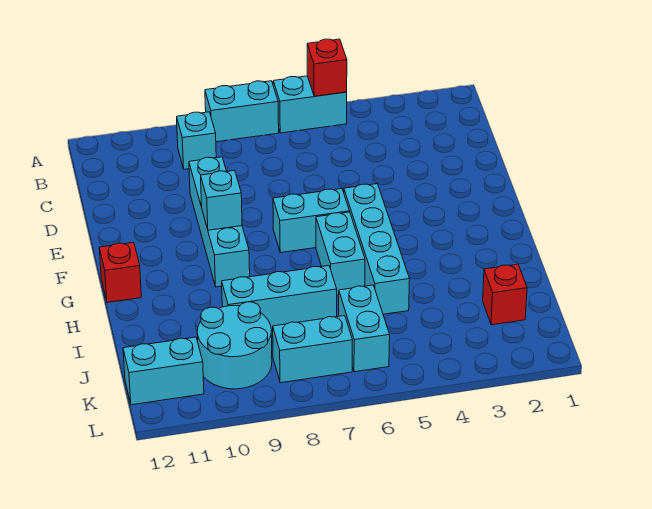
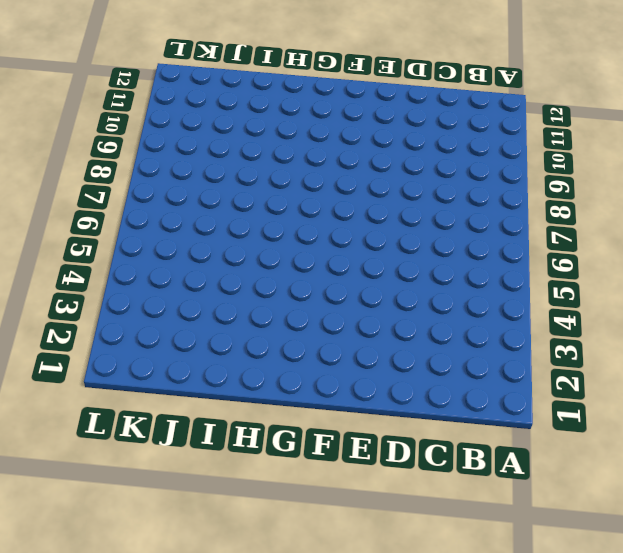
none -> cyan 1x2 brick [273,76,347,133]
none -> cyan 1x2 brick [205,81,279,142]
none -> cyan 1x1 brick [177,112,216,169]

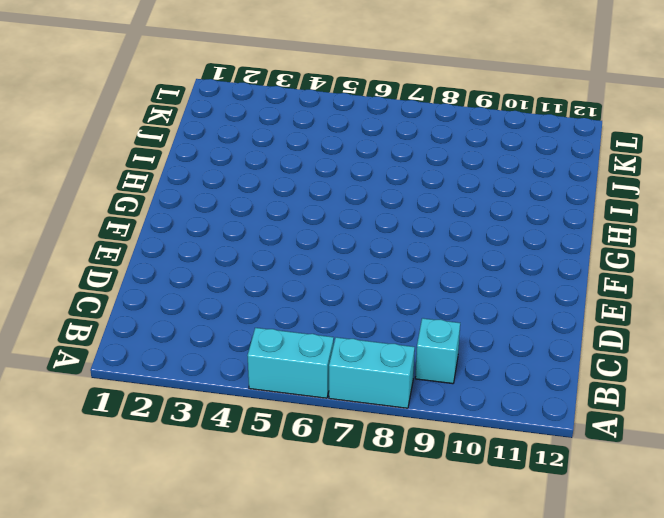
none -> cyan 1x4 brick [189,157,250,287]
none -> cyan 1x4 brick [344,184,410,314]
none -> cyan 1x2 brick [273,189,350,253]

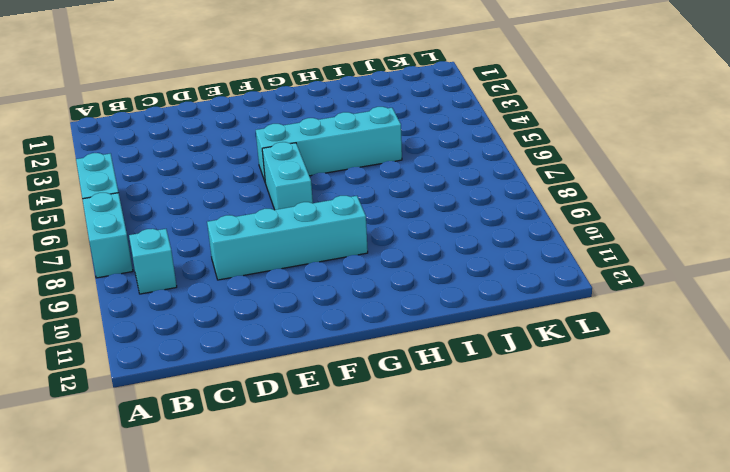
none -> cyan 1x2 brick [316,212,365,295]
none -> red 1x1 brick [99,242,141,303]
none -> cyan 1x3 brick [222,266,337,331]

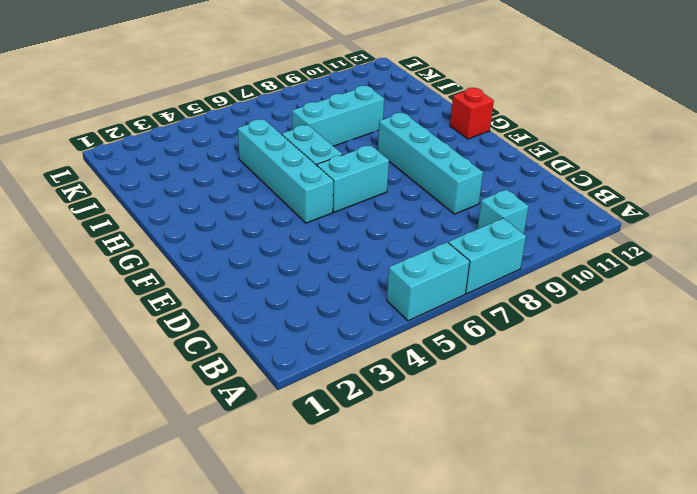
none -> red 1x1 brick [483,264,527,325]
none -> cyan 1x2 brick [339,285,390,372]
none -> cyan 2x2 round brick [197,302,272,389]

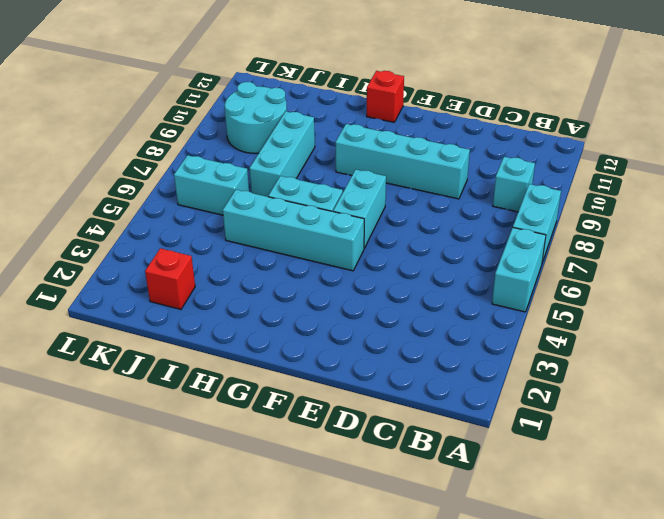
none -> cyan 1x2 brick [273,316,353,383]
none -> cyan 1x2 brick [123,337,204,405]
none -> red 1x1 brick [307,39,347,96]

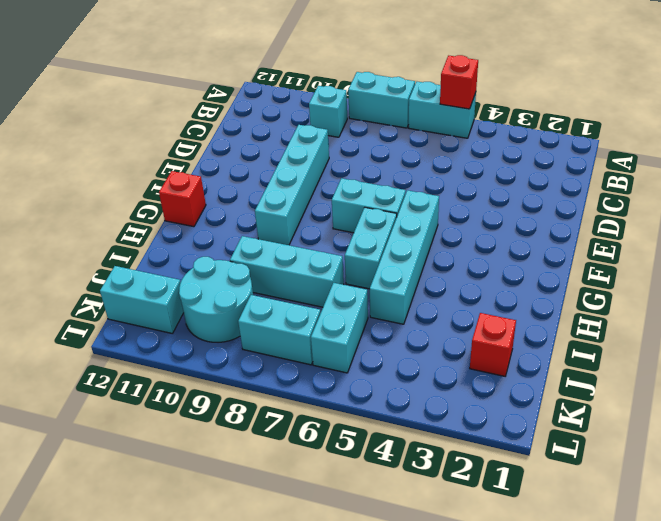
none -> cyan 1x1 brick [201,170,242,230]

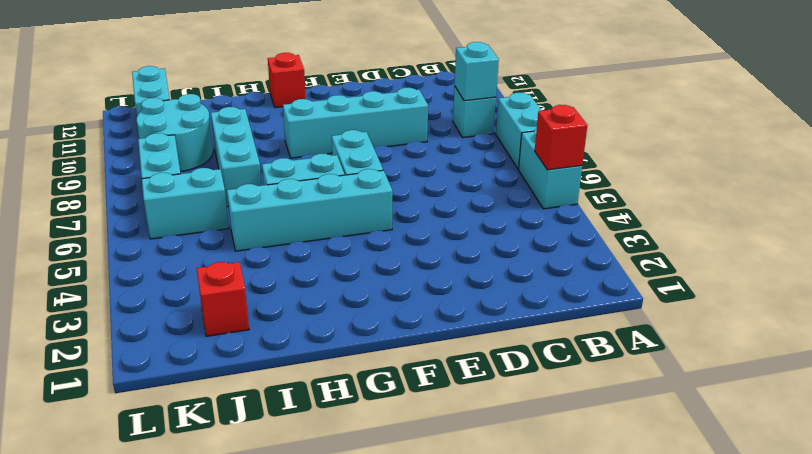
cyan 1x1 brick [455,42,499,101] -> cyan 1x1 brick moved to [201,170,242,230]

